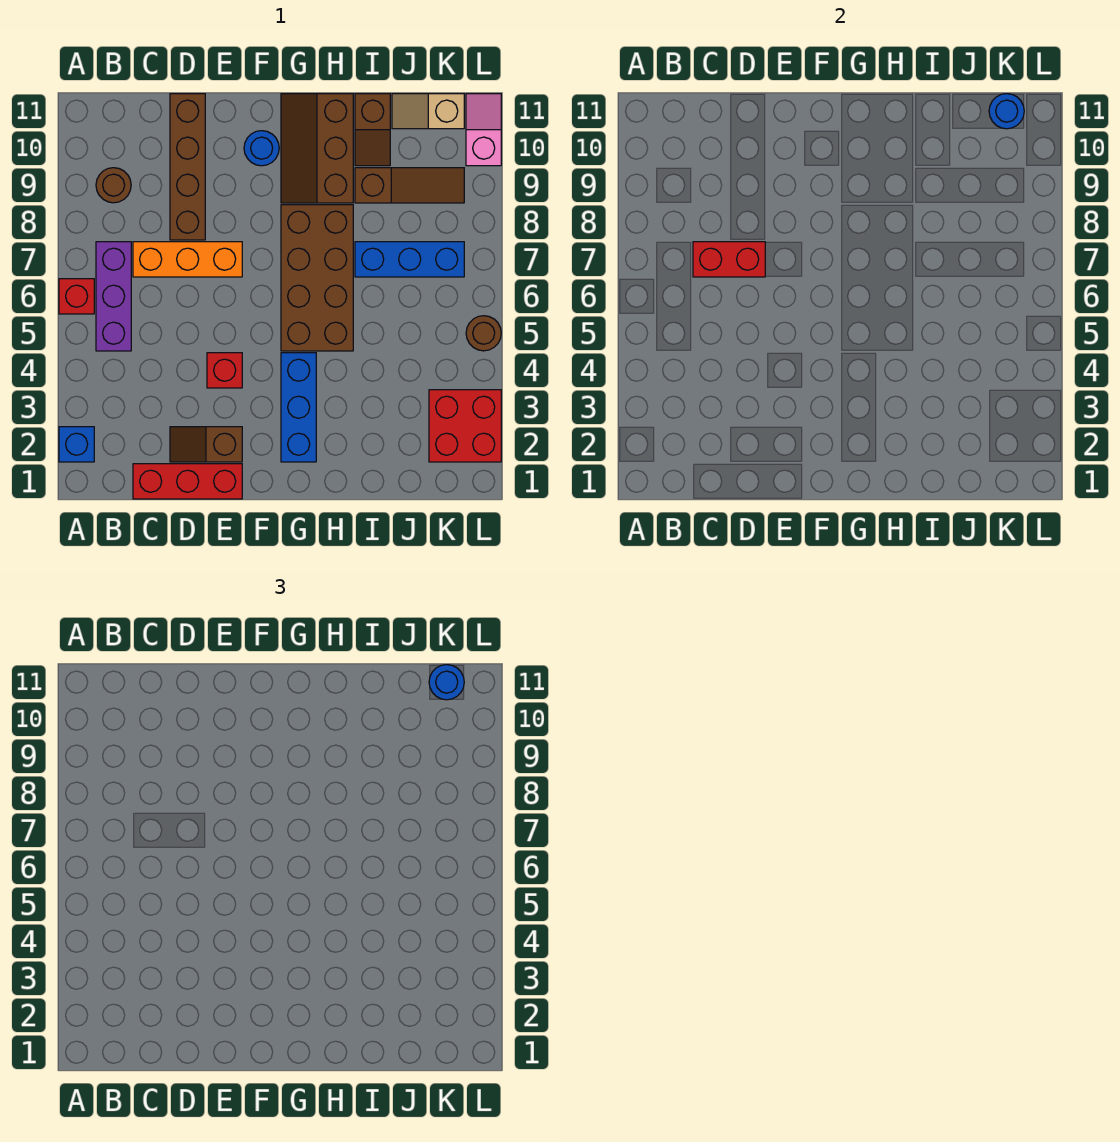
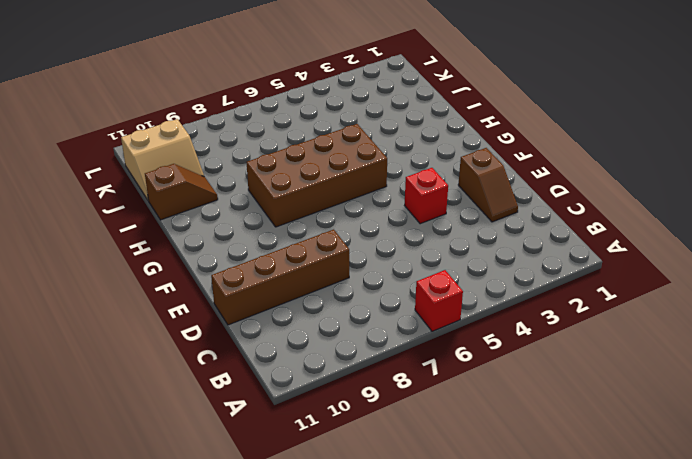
tan 2x2 slope [121,119,204,201] -> tan 1x2 slope [392,94,464,129]
none -> blue 1x1 brick [59,427,94,462]
none -> purple 1x3 brick [96,242,131,351]
none -> brown 1x1 round brick [96,168,131,203]

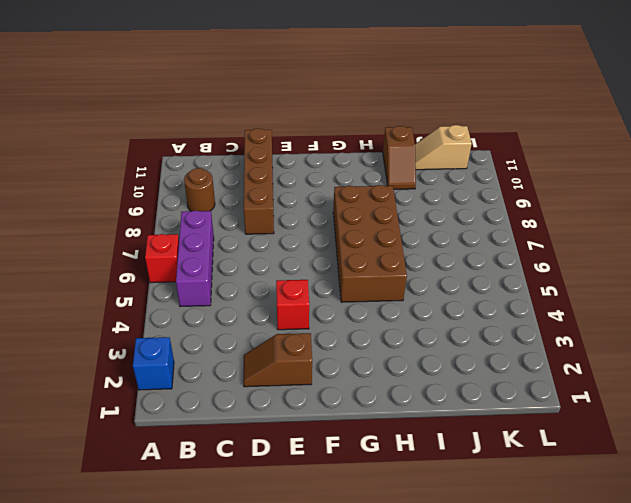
none -> red 1x3 brick [133,464,242,499]
none -> orange 1x3 brick [133,242,242,277]
none -> blue 1x1 round brick [244,131,279,166]

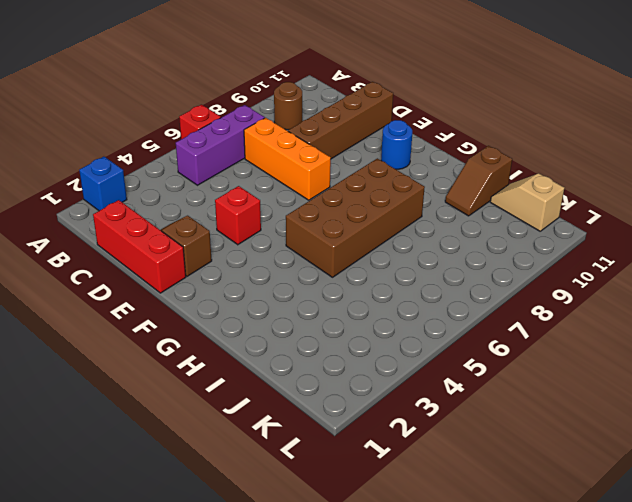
none -> blue 1x3 brick [281,353,316,462]
none -> brown 2x3 slope [281,94,353,203]
none -> blue 1x3 brick [355,242,464,277]

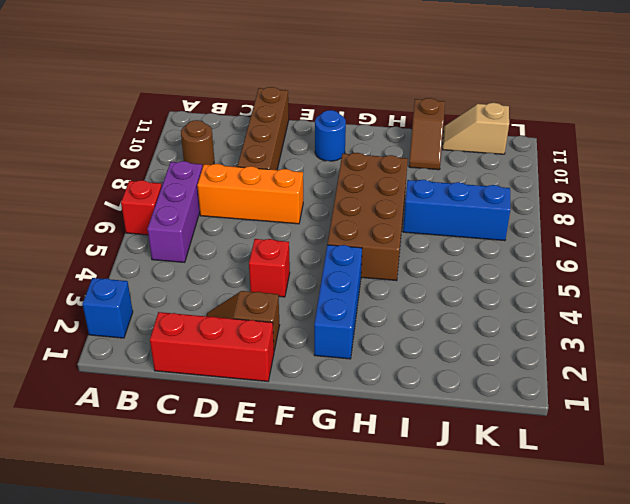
none -> brown 2x3 slope [281,94,353,203]
none -> brown 1x3 slope [355,168,464,203]
none -> red 2x2 brick [429,390,501,462]

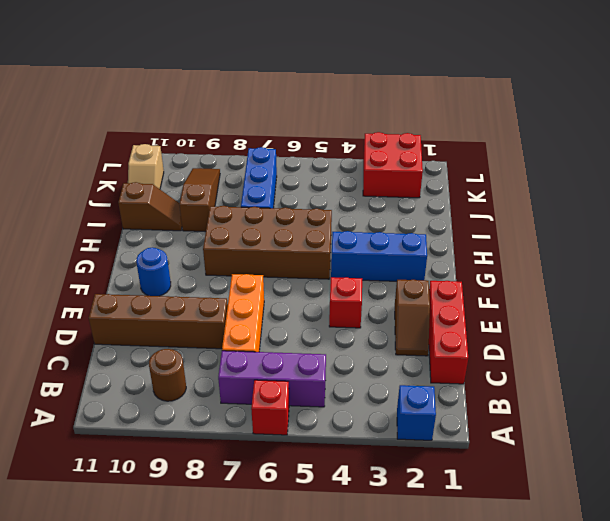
none -> brown 2x3 slope [281,94,353,203]
none -> brown 1x1 round brick [466,316,501,351]
none -> pink 1x2 slope [466,94,501,166]

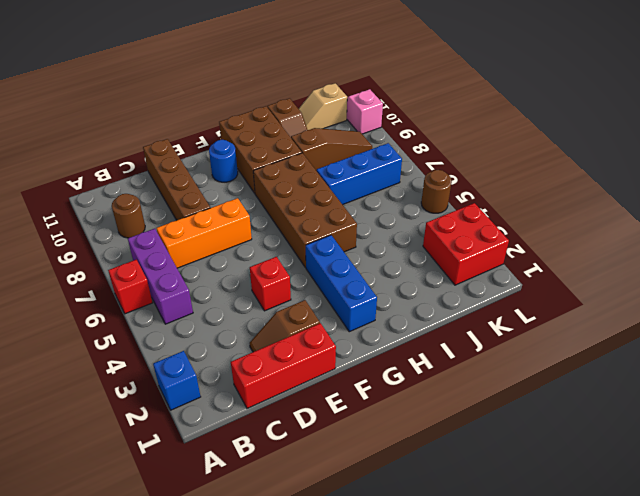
brown 2x3 brick [219,106,302,193] -> brown 2x3 slope [281,94,353,203]
none -> red 1x2 brick [693,242,765,277]
none -> blue 1x1 round brick [989,94,1024,129]
none -> blue 1x1 round brick [429,665,464,700]

